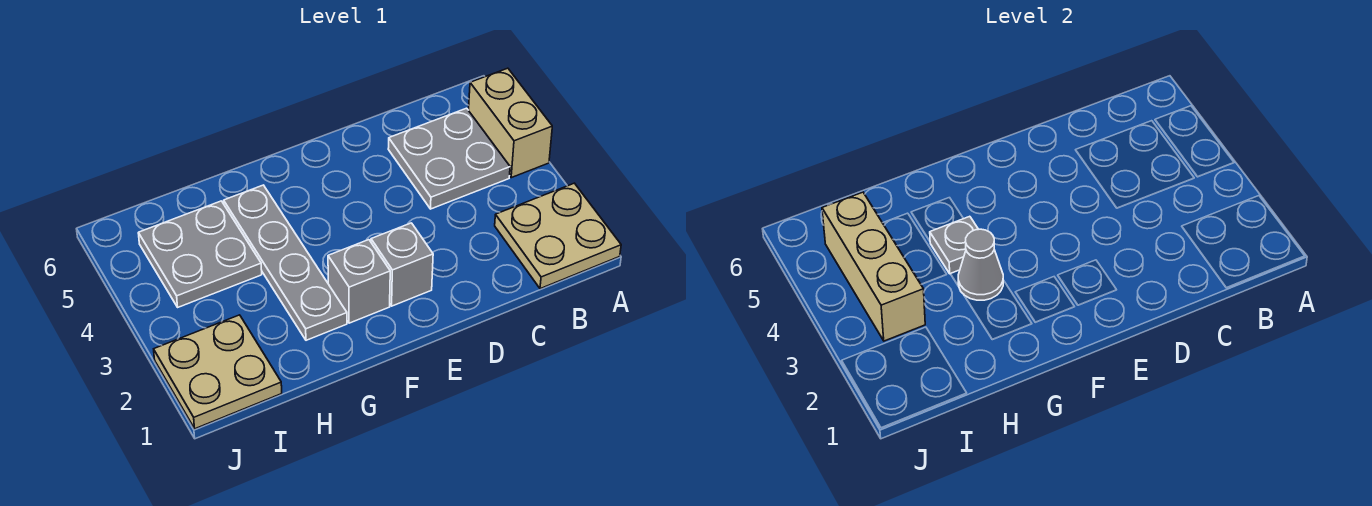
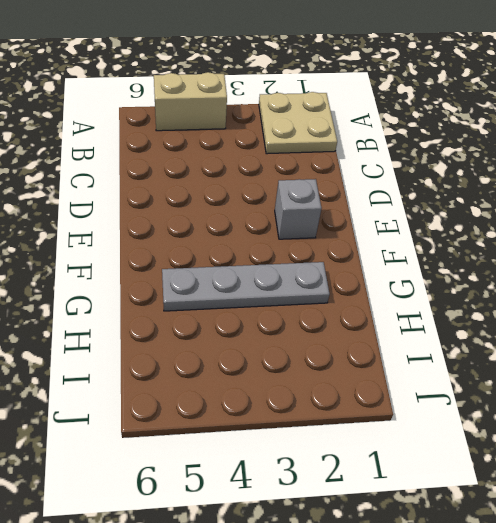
none -> grey 2x2 plate [388,108,510,209]
none -> grey 1x1 brick [328,240,390,323]

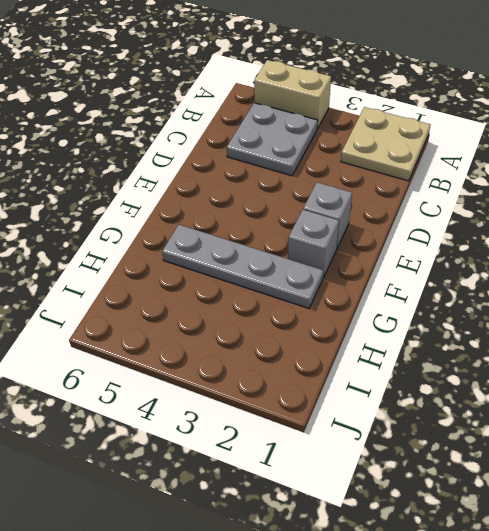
none -> grey 2x2 plate [138,201,262,307]
none -> tan 2x2 plate [154,315,282,429]

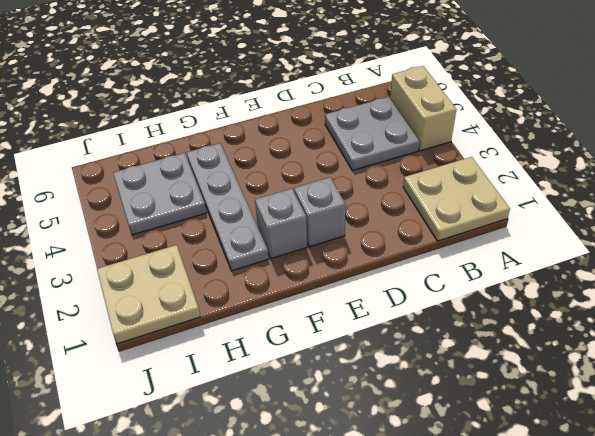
none -> grey 1x1 cone [958,229,1003,300]
none -> grey 1x1 plate [930,216,978,274]

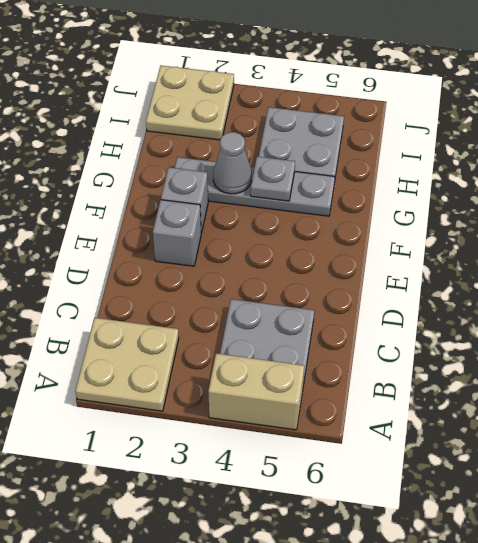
none -> tan 1x3 brick [822,192,925,341]

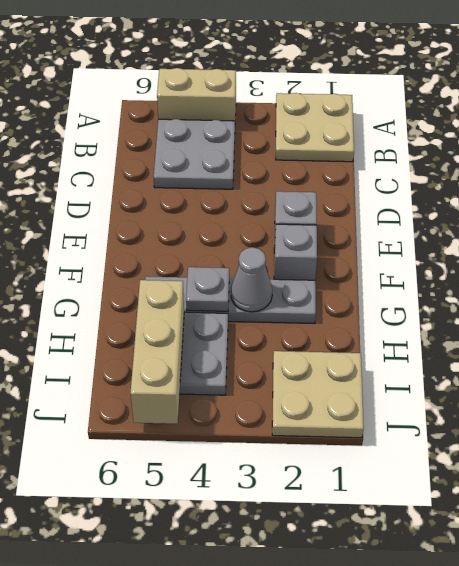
tan 1x3 brick [130,280,184,424] -> tan 1x3 brick turned to [822,192,925,341]

